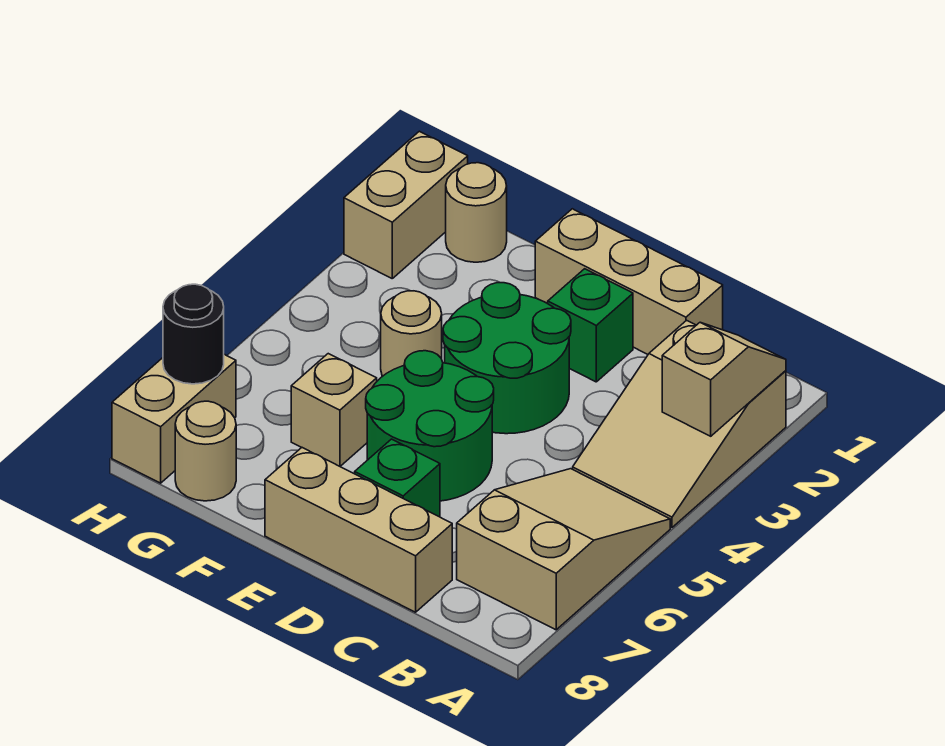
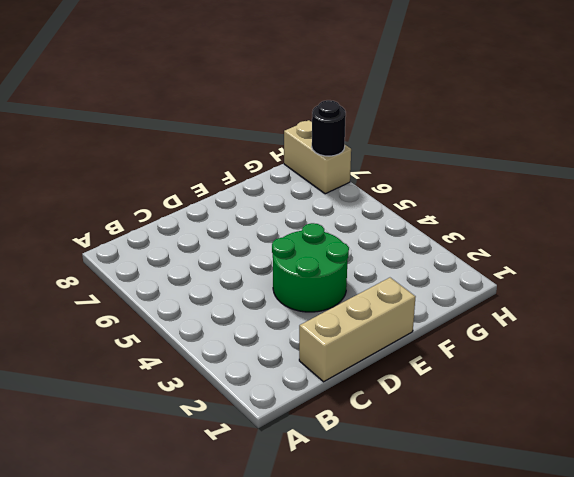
none -> tan 2x3 slope [573,320,786,527]
none -> tan 2x3 slope [457,469,670,630]
none -> tan 1x3 brick [265,448,452,612]

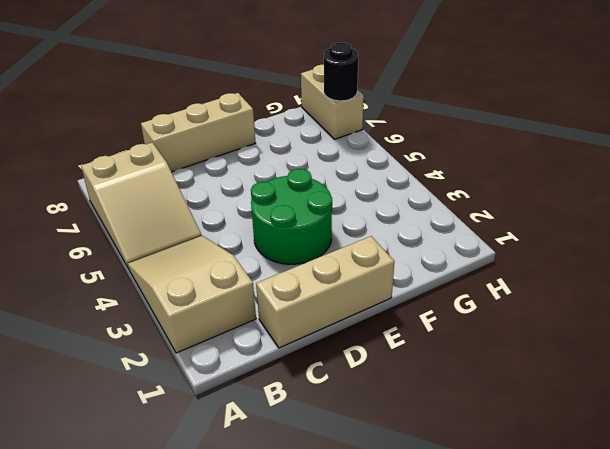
none -> green 1x1 brick [548,269,633,382]
none -> green 2x2 round brick [366,351,494,501]
none -> green 1x1 brick [355,439,440,517]

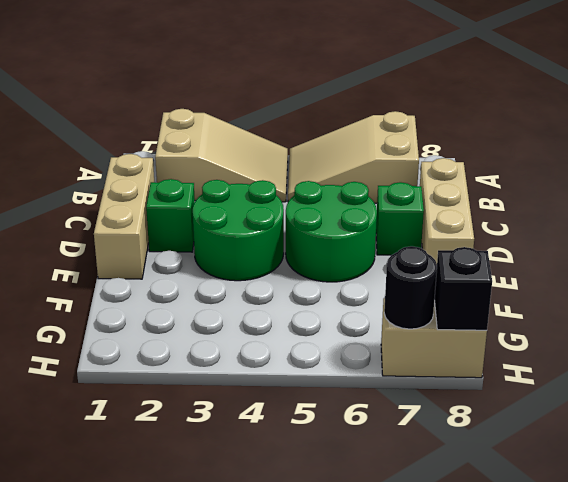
black 1x1 brick [434,247,492,330] -> none
none -> tan 1x1 round brick [381,291,442,376]
none -> tan 1x1 brick [291,354,377,466]
none -> tan 1x1 round brick [446,163,507,262]

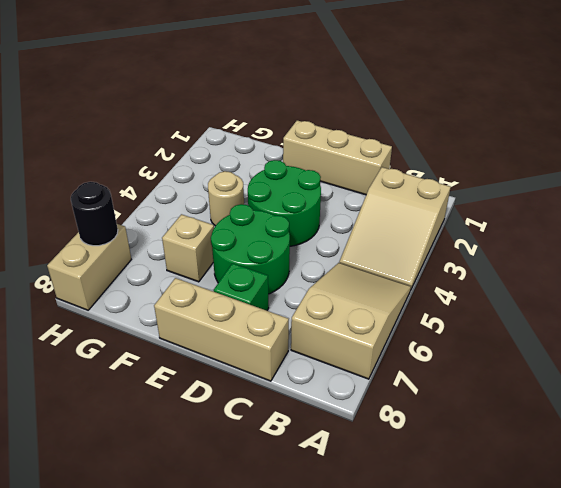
none -> green 1x1 brick [548,269,633,382]
none -> tan 1x1 round brick [446,163,507,262]
none -> tan 1x1 round brick [175,401,236,501]

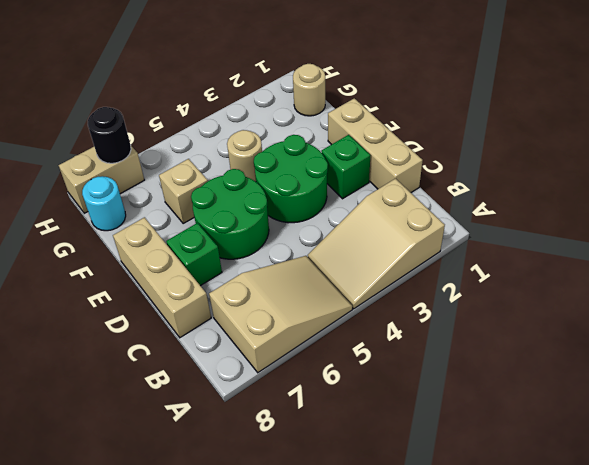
cyan 1x1 round brick [82,176,126,231] -> tan 1x1 round brick [175,401,236,501]
none -> tan 1x2 brick [344,131,468,278]
none -> tan 1x2 slope [662,323,786,436]

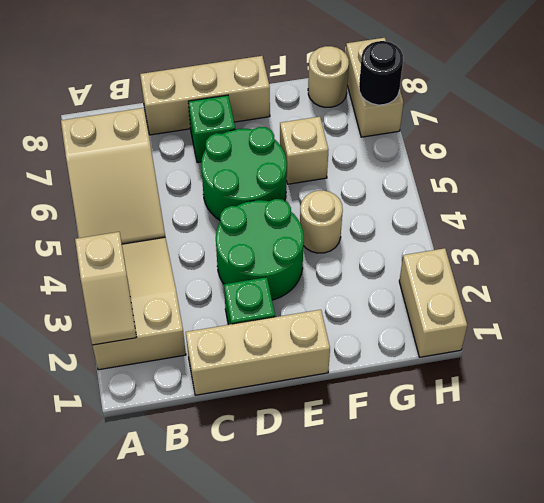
none -> tan 1x1 round brick [446,163,507,262]

